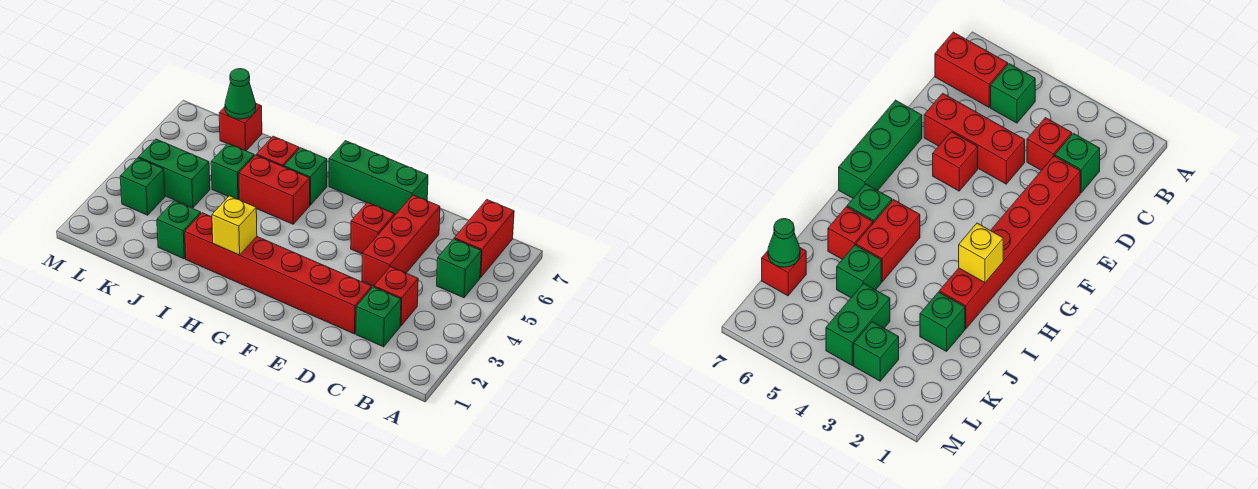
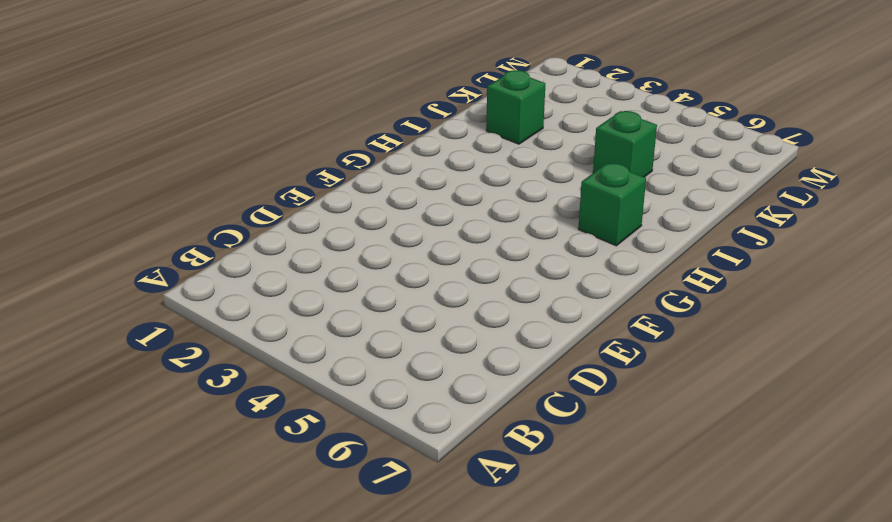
none -> green 1x1 brick [437,239,481,298]
none -> red 1x2 brick [454,200,514,278]
none -> green 1x1 brick [356,287,401,347]

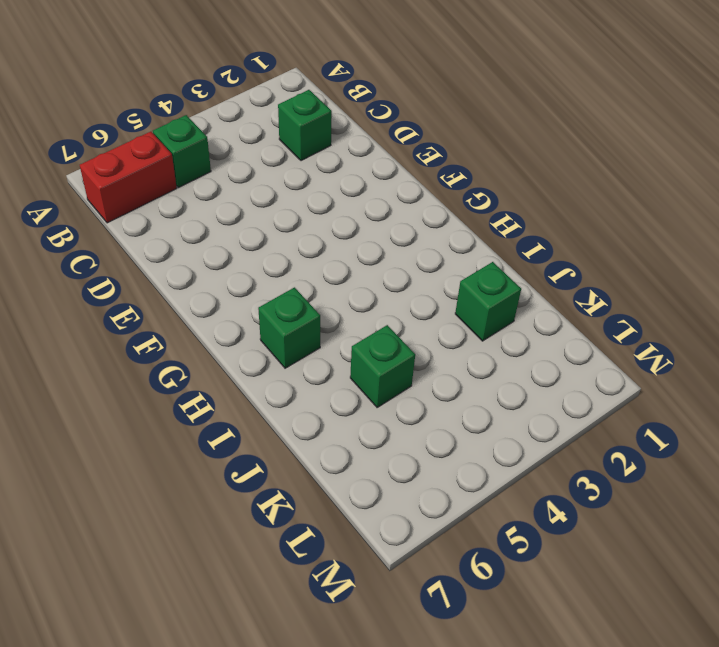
none -> red 1x1 brick [374,267,418,326]
none -> red 1x6 brick [185,213,372,334]
none -> red 1x3 brick [362,195,440,286]

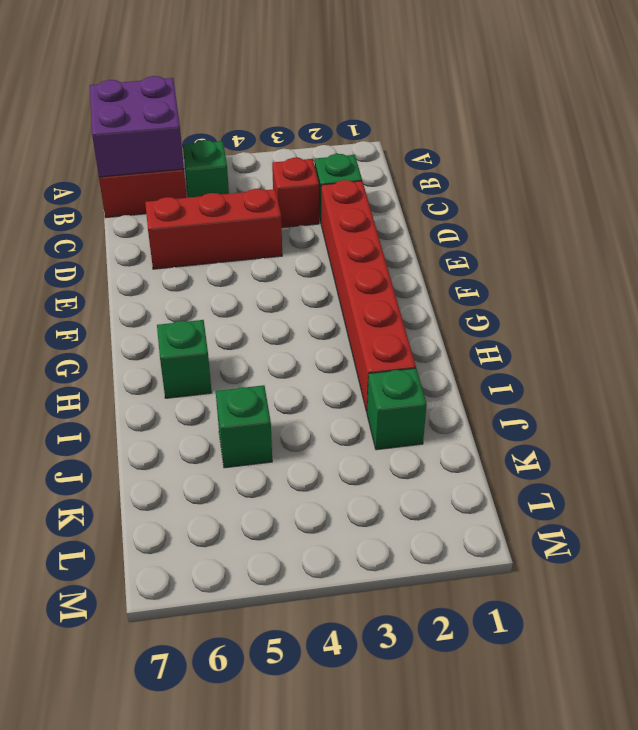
purple 2x2 brick [90,76,184,177] -> none
none -> red 1x1 brick [351,202,395,254]
none -> green 1x3 brick [329,141,428,215]
none -> red 1x2 brick [239,155,310,224]

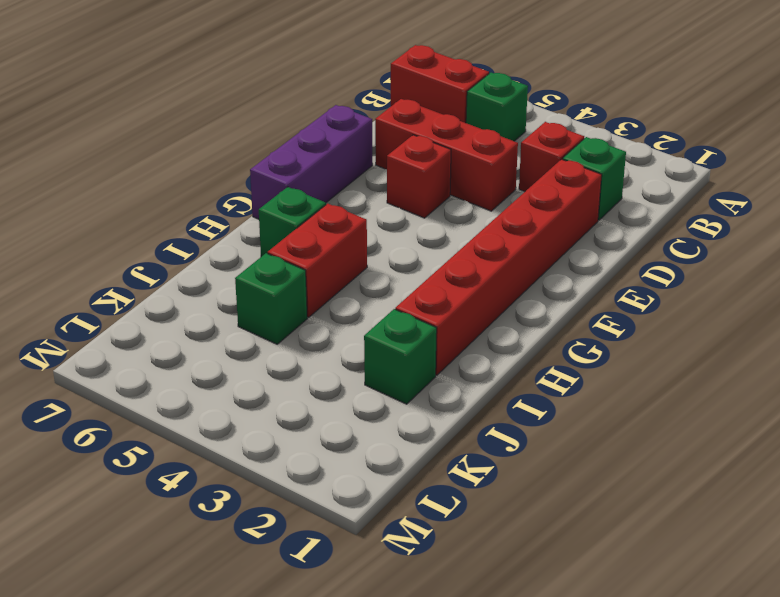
purple 1x3 brick [250,105,372,219] -> green 1x3 brick [329,141,428,215]
none -> red 1x1 brick [256,136,299,167]
none -> green 1x2 brick [139,139,210,208]
none -> red 1x1 brick [219,104,262,151]

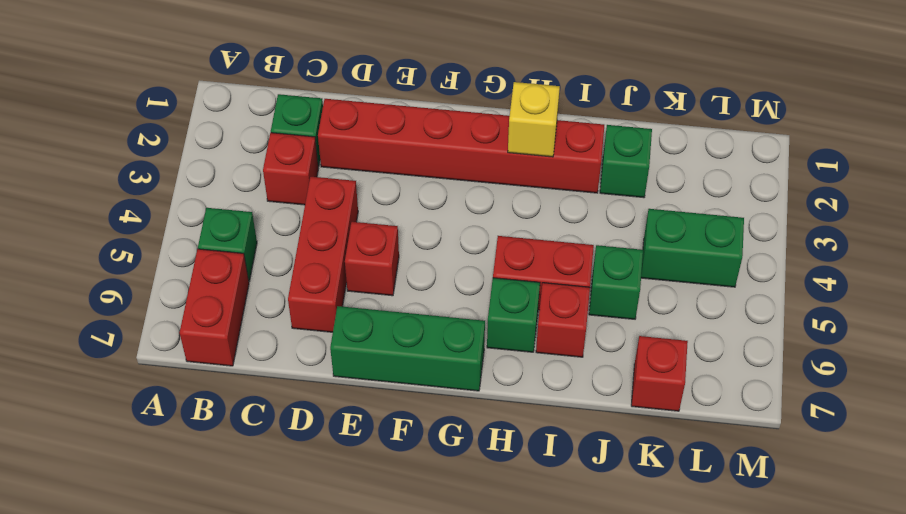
none -> green 1x1 brick [120,158,165,215]
none -> green 1x1 cone [225,69,256,119]

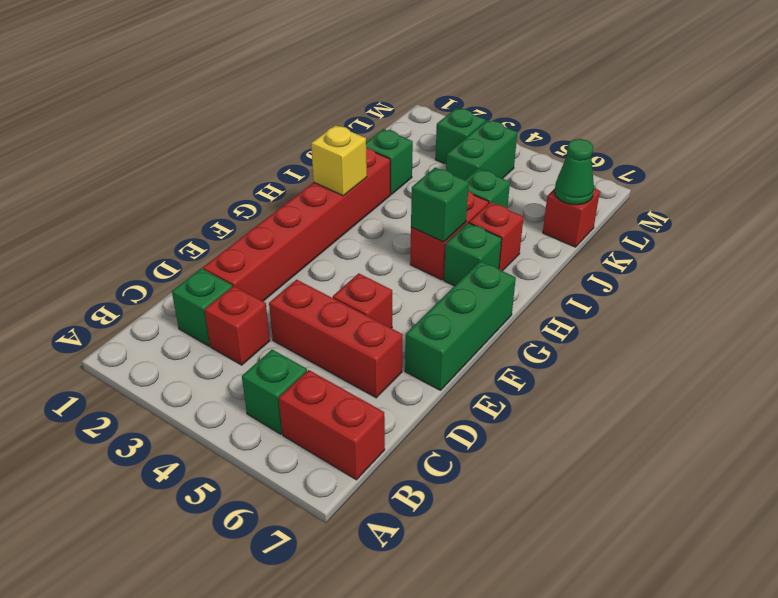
green 1x1 brick [411,168,469,242] -> none

